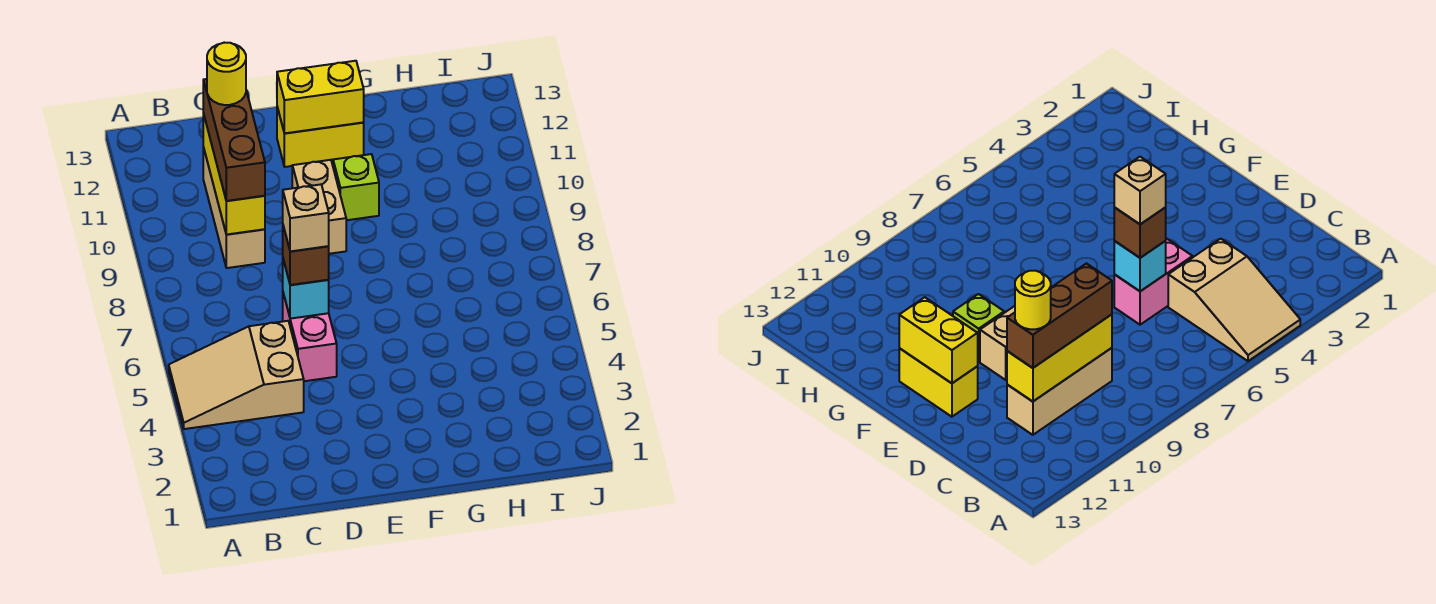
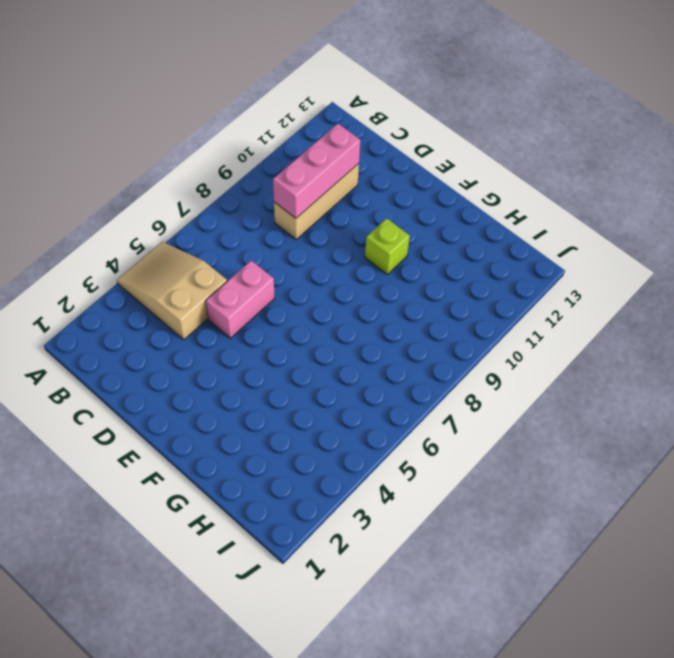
pink 1x3 brick [273,124,360,218] -> yellow 1x3 brick [203,113,265,235]
none -> tan 1x2 brick [292,160,346,254]
none -> yellow 1x2 brick [277,107,364,167]
none -> cyan 1x1 brick [283,260,329,319]

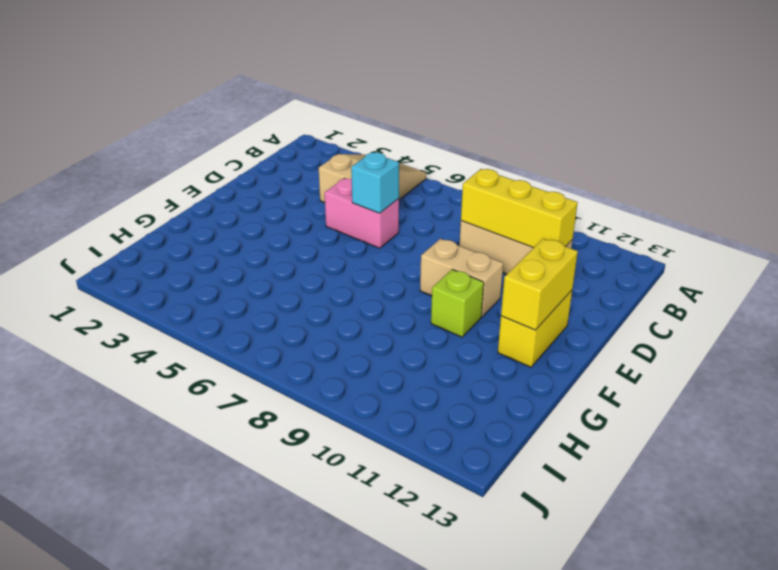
none -> brown 1x3 brick [203,79,265,201]
none -> brown 1x1 brick [283,226,329,285]
none -> yellow 1x1 round brick [207,43,246,105]

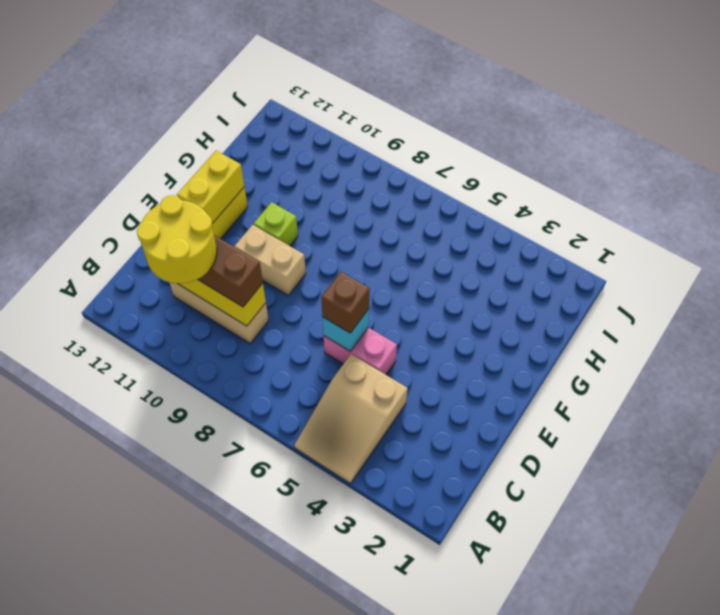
yellow 2x2 round brick [137,195,217,284] -> yellow 1x1 round brick [207,43,246,105]
none -> tan 1x1 brick [283,184,329,251]

